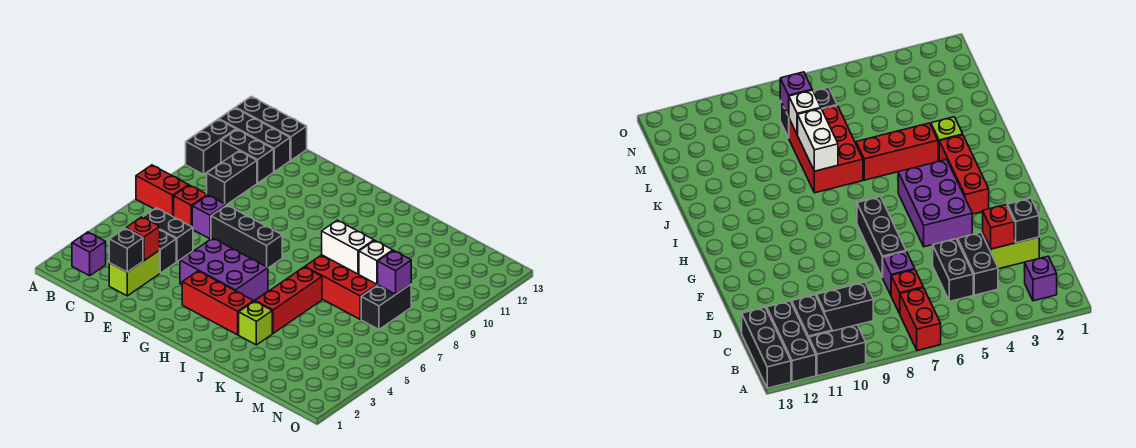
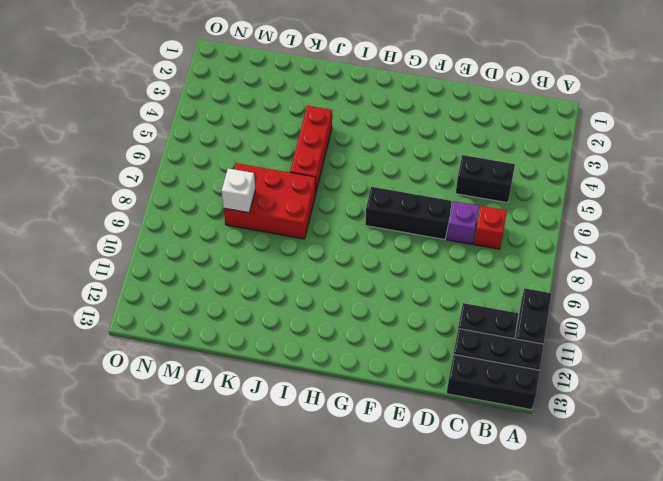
none -> red 1x2 brick [136,165,188,217]
none -> purple 1x1 brick [72,232,106,276]
none -> black 1x2 brick [160,230,176,273]

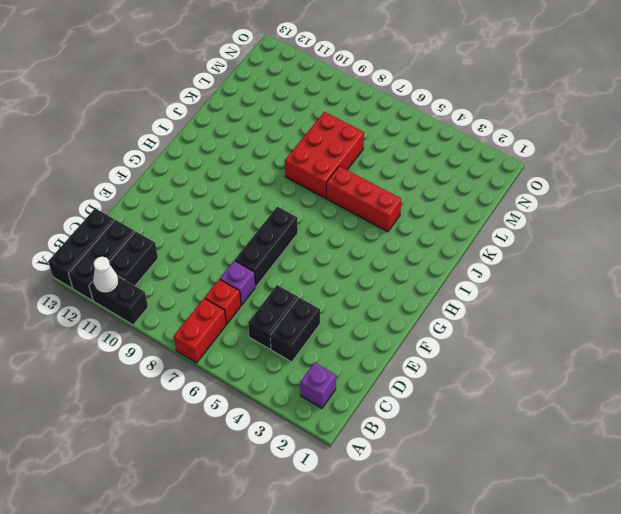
white 1x1 cone [93,257,119,293] -> none
none -> black 1x2 brick [207,151,257,205]
none -> lime 1x2 brick [109,250,160,296]
none -> purple 2x3 brick [180,238,268,301]

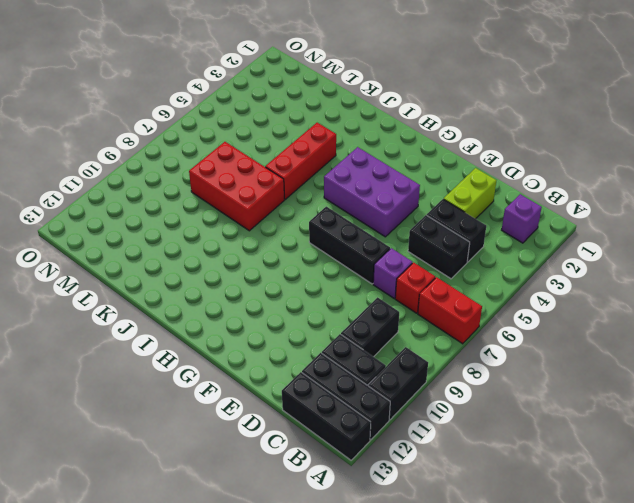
none -> red 1x3 brick [182,271,254,335]
none -> lime 1x1 brick [239,301,272,345]
none -> black 1x2 brick [361,284,411,329]

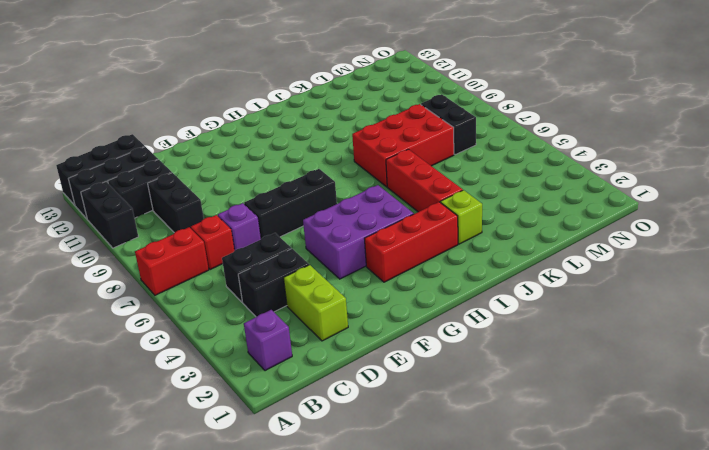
none -> black 1x1 brick [109,228,143,272]
none -> red 1x1 brick [126,217,160,261]
none -> white 1x2 brick [322,220,374,274]

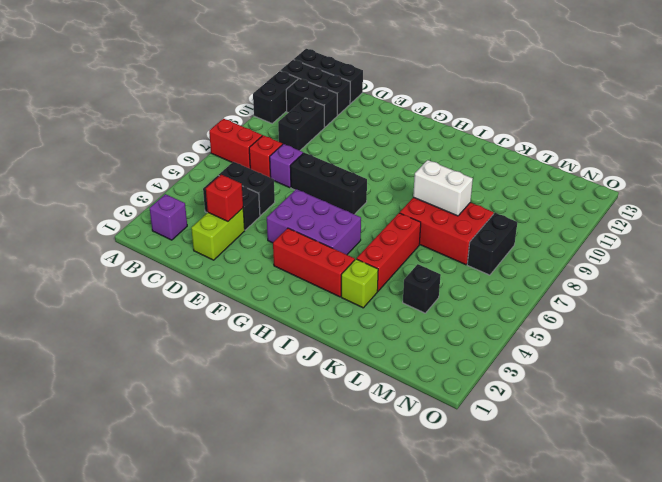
black 1x1 brick [403,264,441,313] -> black 1x1 brick moved to [109,228,143,272]
none -> white 1x1 brick [359,241,393,284]
none -> purple 1x1 brick [378,251,411,294]

